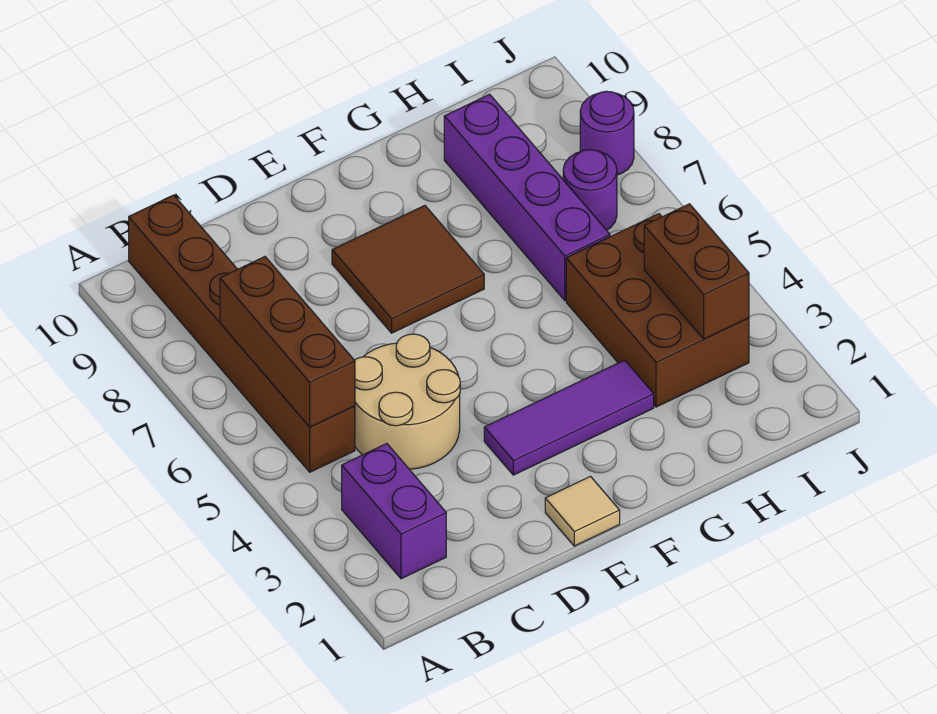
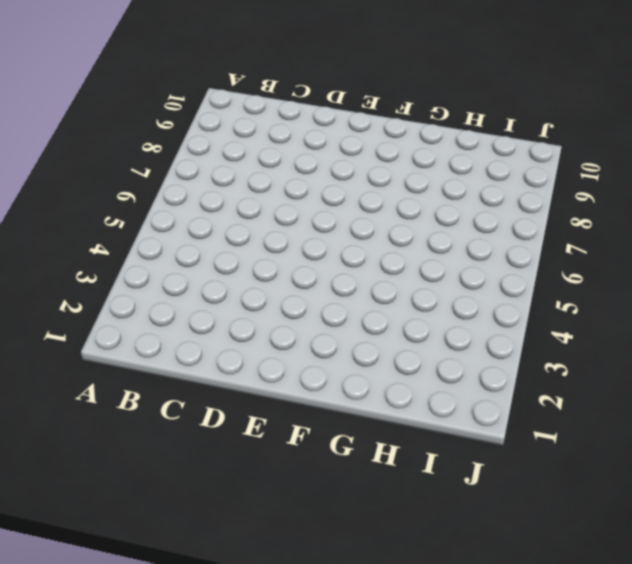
none -> purple 1x2 brick [342,444,446,579]
none -> brown 1x6 brick [129,195,355,472]
none -> tan 2x2 round brick [355,334,460,469]

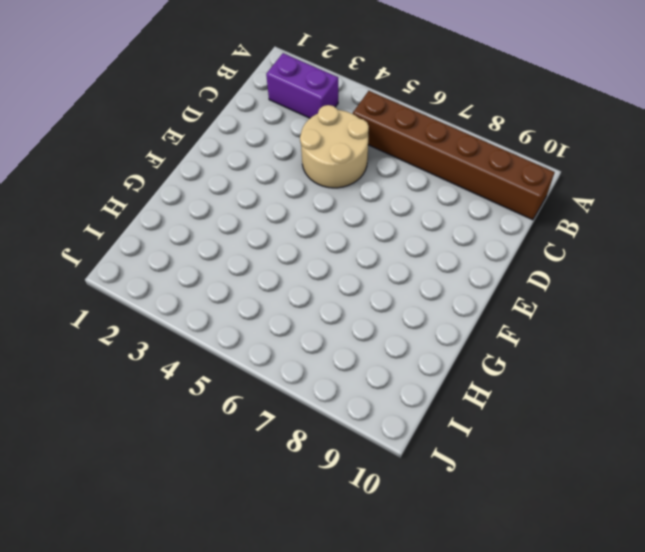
none -> tan 1x1 tile [545,476,620,546]
none -> purple 1x3 tile [484,360,654,475]
none -> brown 2x2 tile [332,205,484,333]

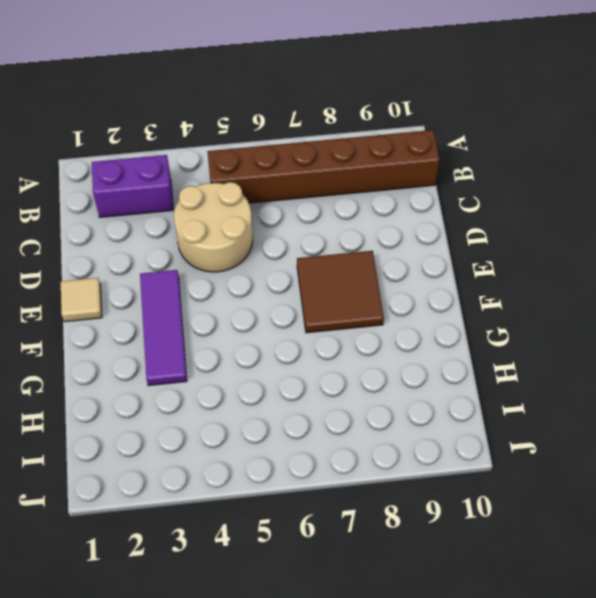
none -> brown 2x3 brick [566,214,749,407]
none -> purple 1x4 brick [444,94,610,300]
none -> purple 1x1 round brick [563,150,617,230]

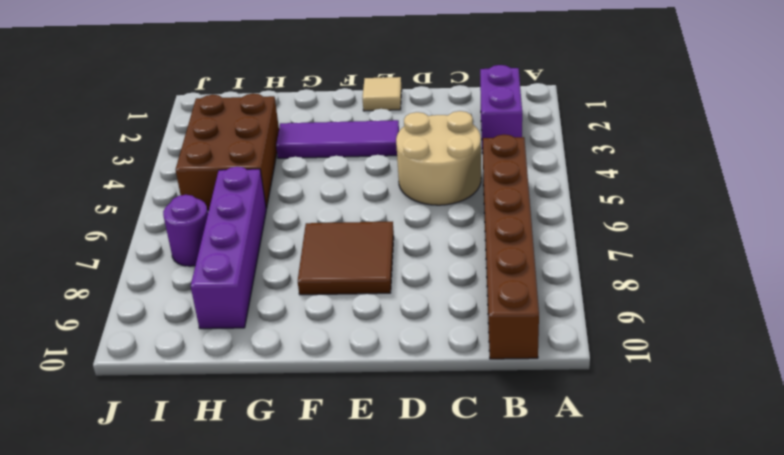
none -> purple 1x1 round brick [580,91,634,175]
none -> brown 1x3 brick [220,257,355,427]
none -> brown 1x2 brick [644,204,749,339]

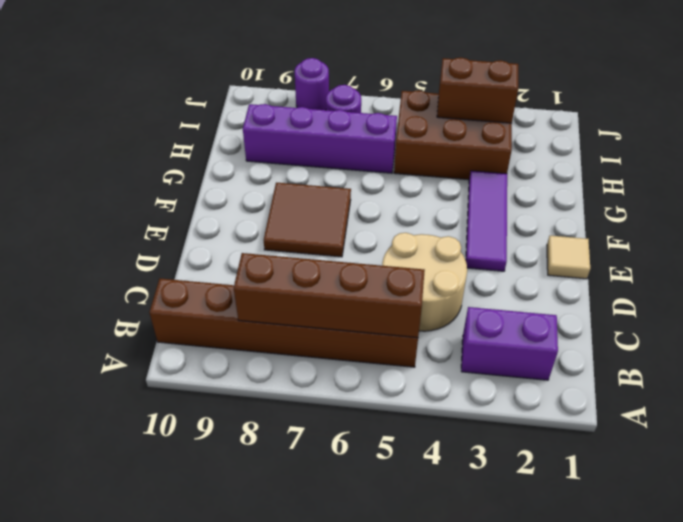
brown 1x4 brick [234,253,425,338] -> brown 1x3 brick [220,257,355,427]

